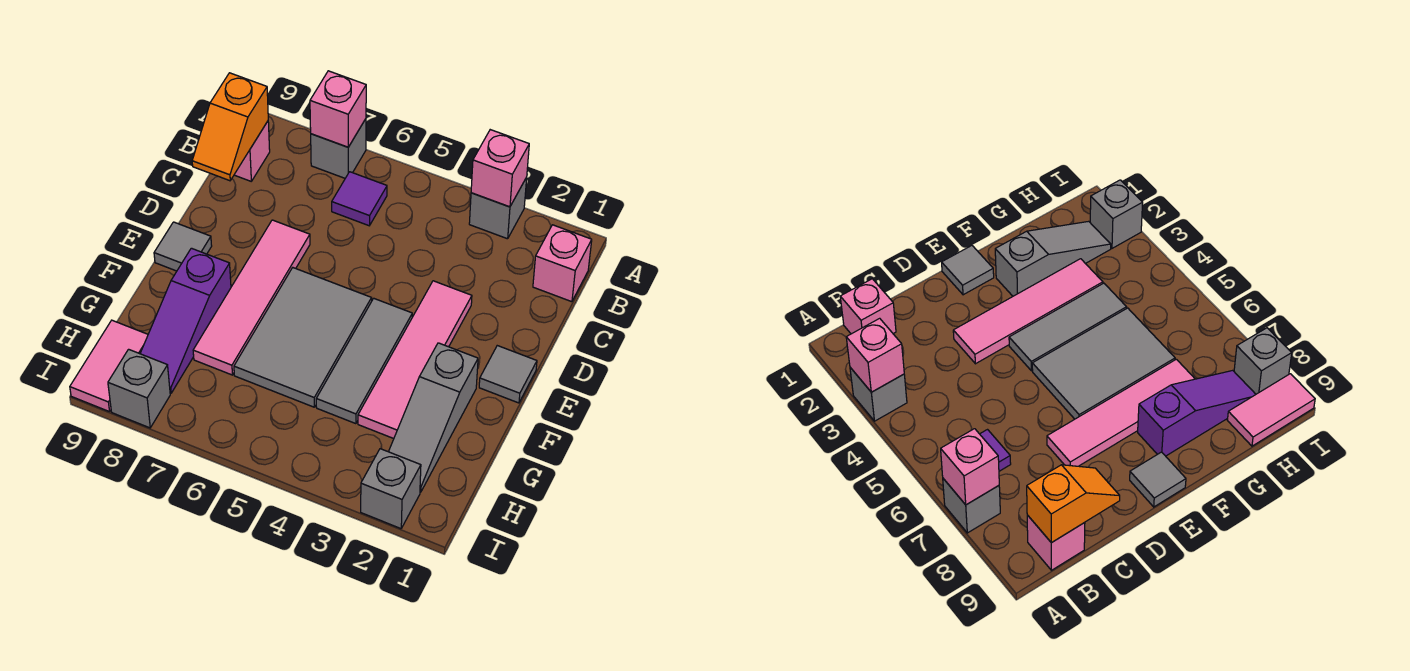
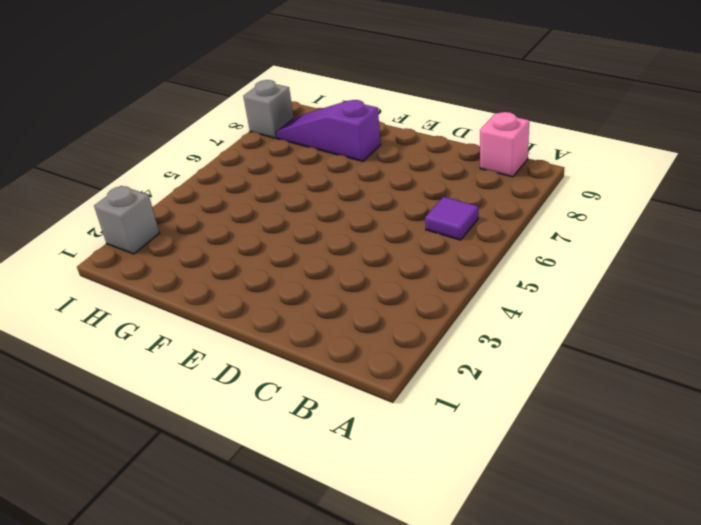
none -> grey 1x1 brick [469,178,527,239]
none -> grey 1x1 brick [311,119,366,178]
none -> pink 1x1 brick [533,225,592,302]

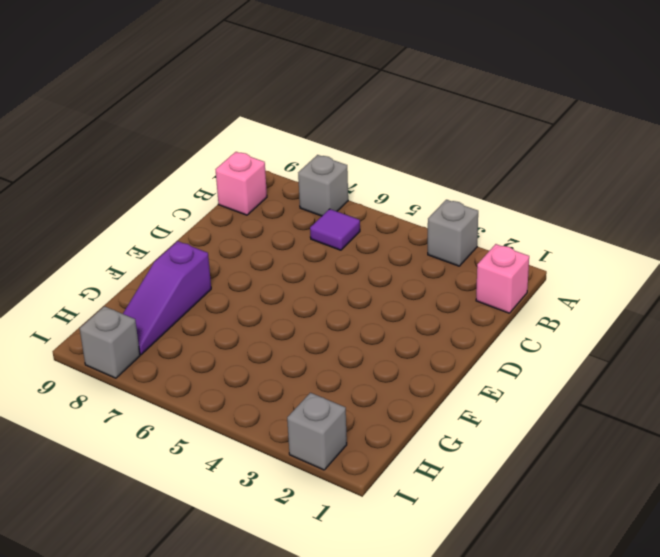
none -> pink 1x4 tile [358,281,472,439]
none -> pink 1x4 tile [193,220,310,375]
none -> grey 1x1 tile [479,346,537,403]

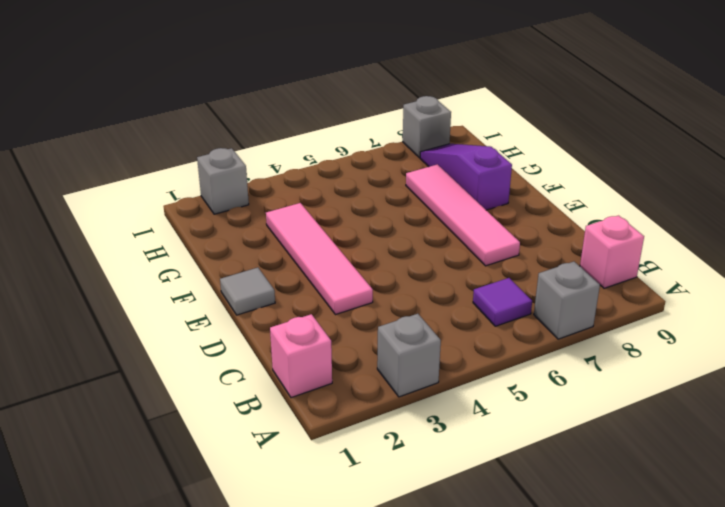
none -> grey 1x3 tile [316,298,412,424]
none -> grey 2x3 tile [234,268,372,407]
none -> grey 1x1 tile [154,222,212,271]

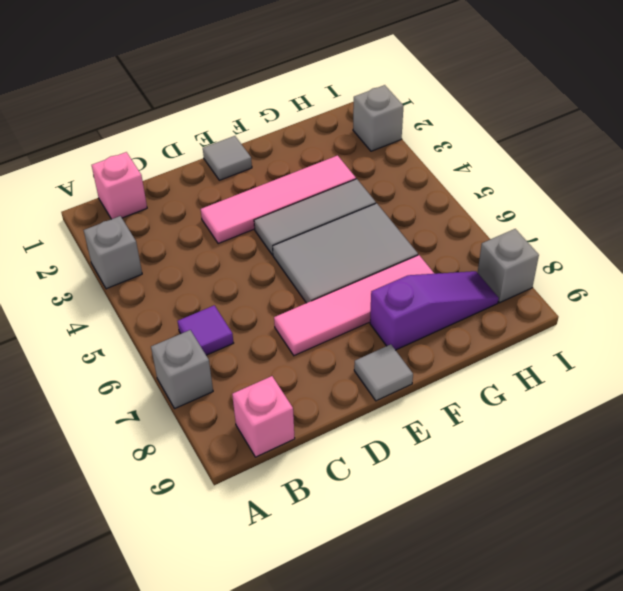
none -> grey 1x3 slope [389,343,478,492]
none -> pink 1x2 tile [70,320,148,412]
none -> pink 1x1 brick [471,130,529,207]

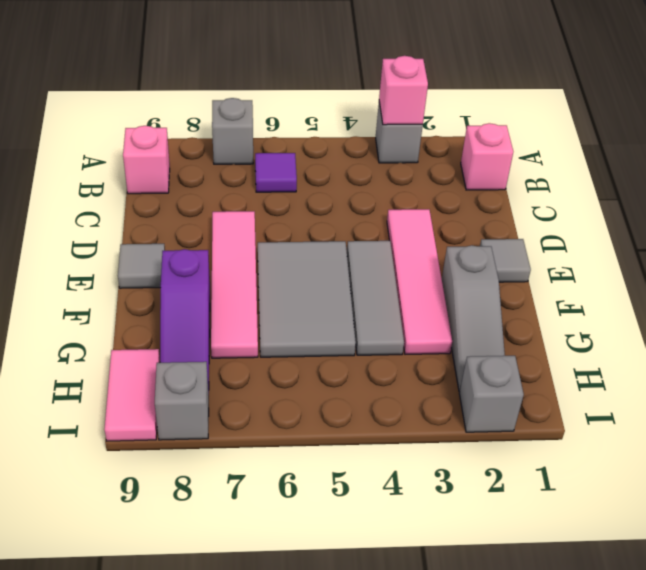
none -> pink 1x1 brick [310,71,366,147]
none -> orange 1x2 slope [192,73,268,181]

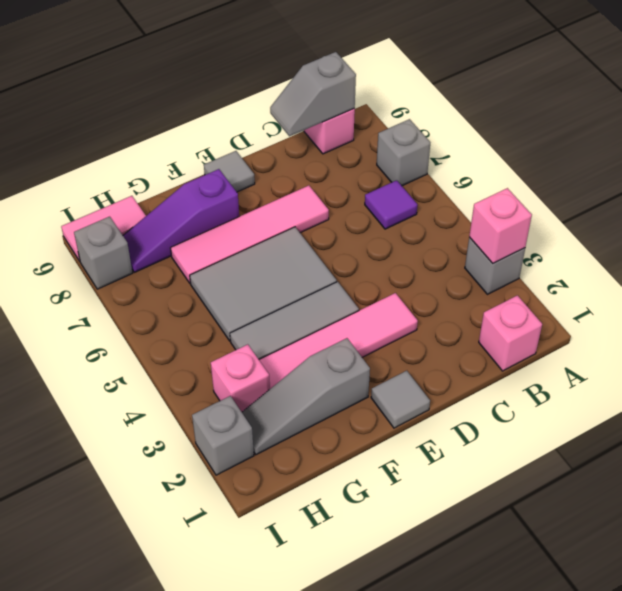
grey 1x2 slope [270,52,356,136] -> orange 1x2 slope [192,73,268,181]
pink 1x1 brick [211,344,270,412] -> pink 1x1 brick moved to [310,71,366,147]

